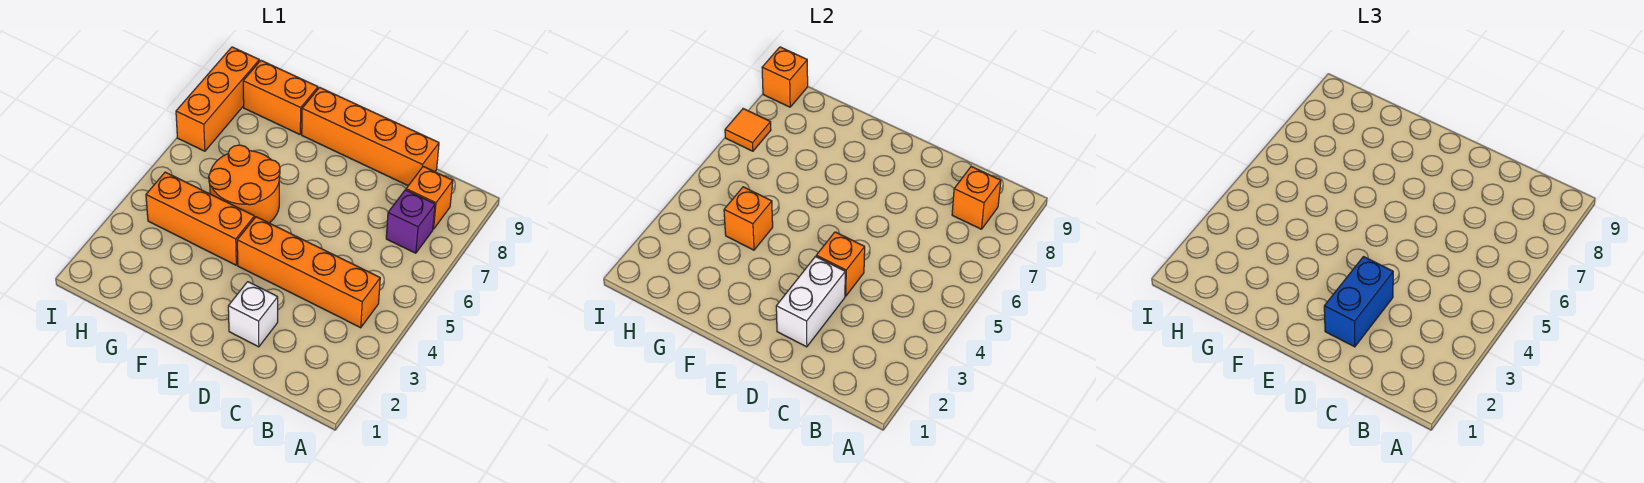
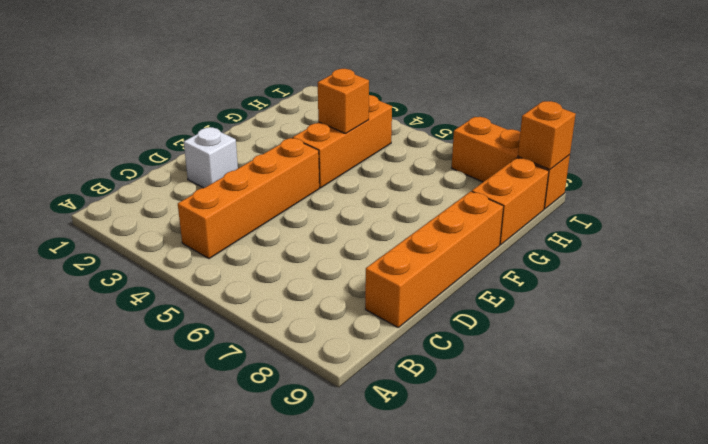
none -> purple 1x1 brick [386,190,435,253]
none -> orange 1x1 brick [406,167,453,229]
none -> orange 2x2 round brick [209,145,280,223]

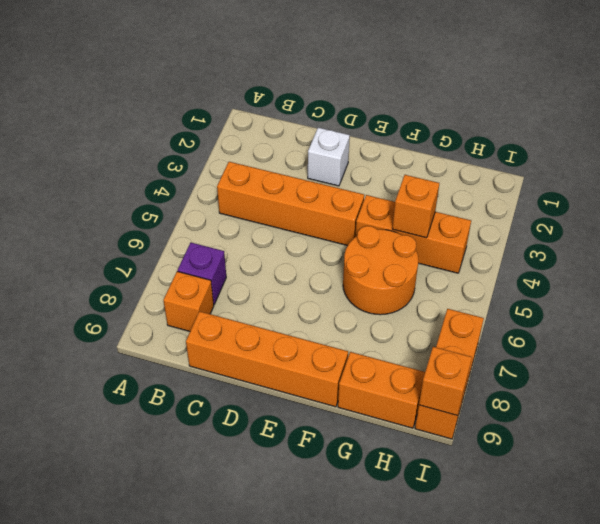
none -> orange 1x1 brick [952,166,1001,229]
none -> white 1x2 brick [776,257,845,347]
none -> orange 1x1 brick [816,232,865,296]

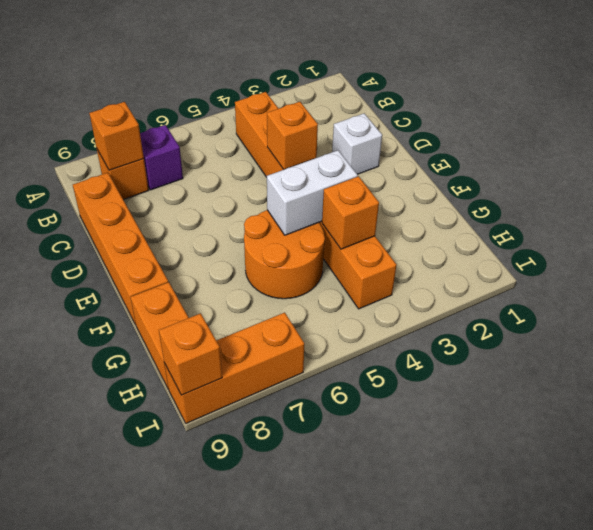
white 1x2 brick [267,150,358,235] -> white 1x2 brick moved to [776,257,845,347]
none -> orange 1x1 tile [725,109,771,151]
none -> blue 1x2 brick [1324,257,1393,347]

